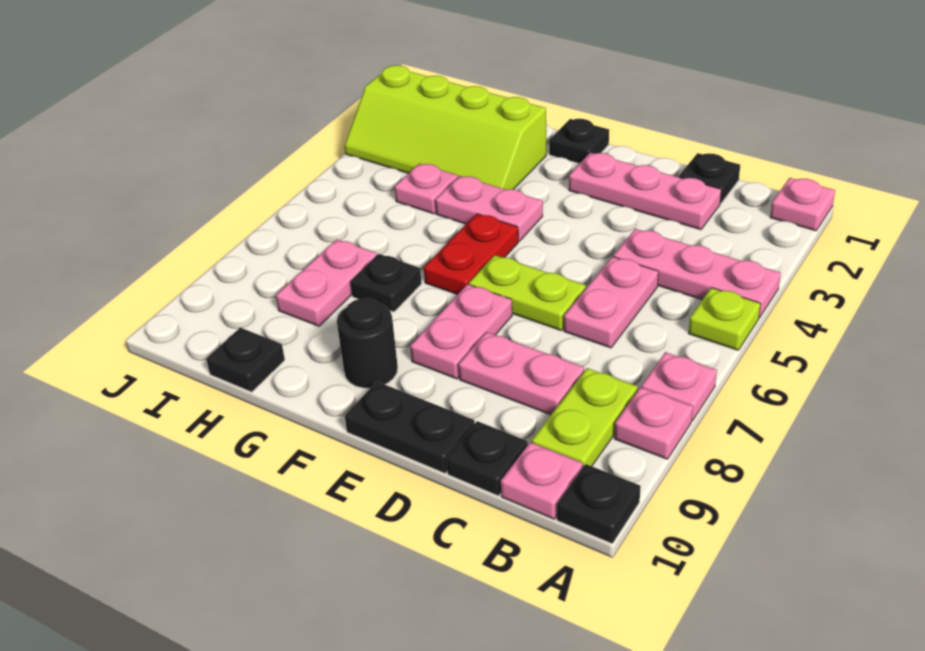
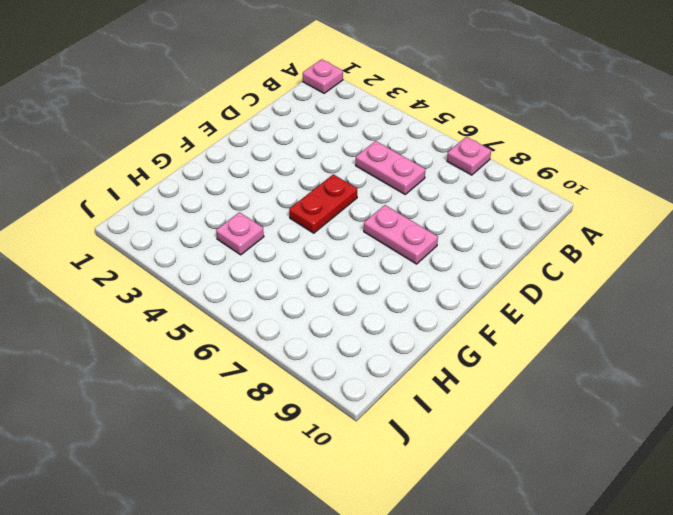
red 1x2 plate [289,174,357,233] -> red 1x2 plate turned to [424,214,518,295]
none -> pink 1x3 plate [613,229,781,318]
none -> lime 1x1 plate [689,288,761,350]
none -> pink 1x1 plate [614,387,693,459]

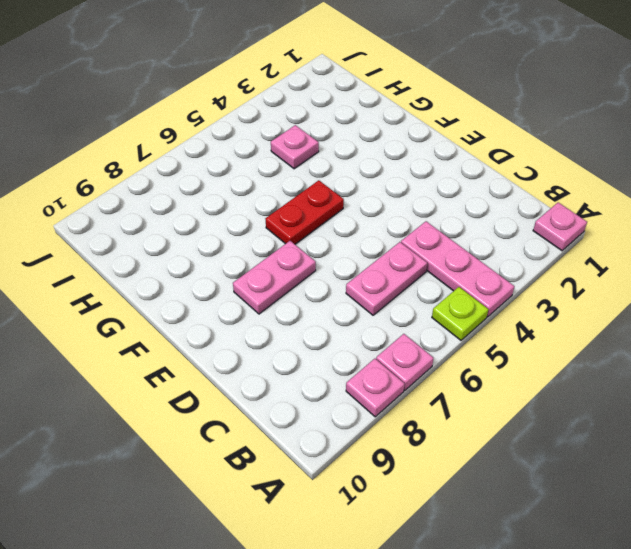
none -> black 1x1 plate [557,464,641,544]
none -> lime 1x2 plate [532,368,638,467]
none -> pink 1x1 plate [501,442,583,519]

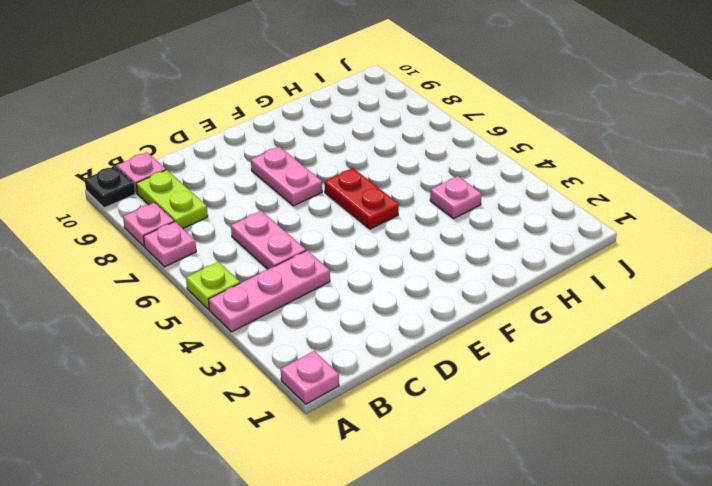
none -> black 1x1 plate [679,153,740,204]
none -> pink 1x3 plate [569,153,721,230]
none -> pink 1x2 plate [459,332,584,415]

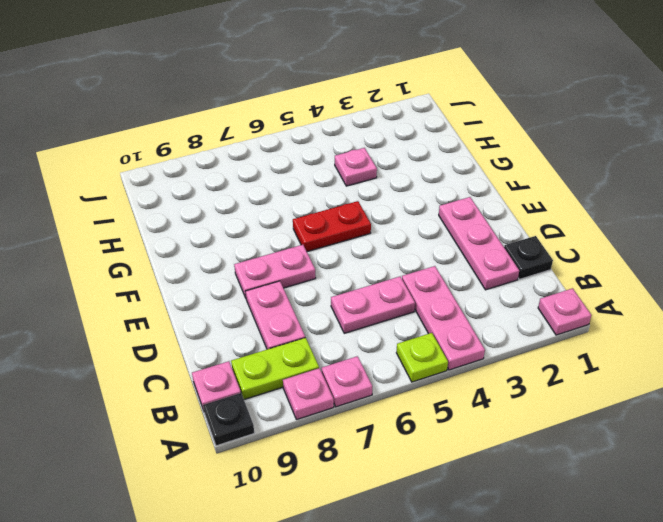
none -> black 1x1 plate [446,421,528,496]
none -> lime 1x2 plate [469,255,586,331]
none -> black 1x2 plate [345,382,475,473]

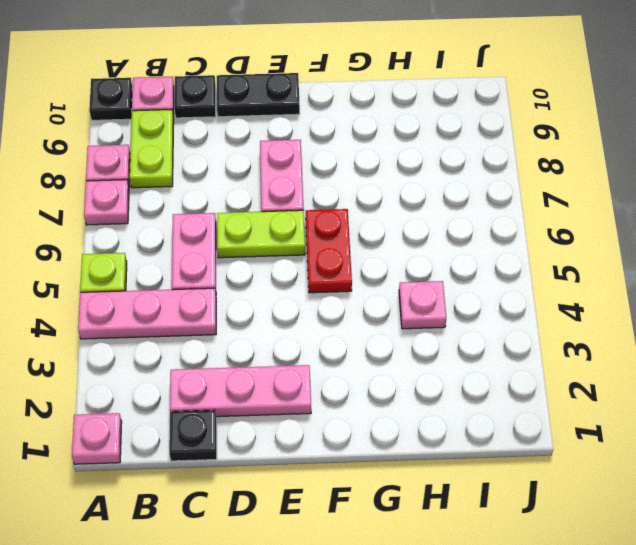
none -> pink 1x2 plate [459,332,584,415]
none -> black 1x1 plate [549,119,609,164]
none -> pink 1x2 plate [435,176,543,241]

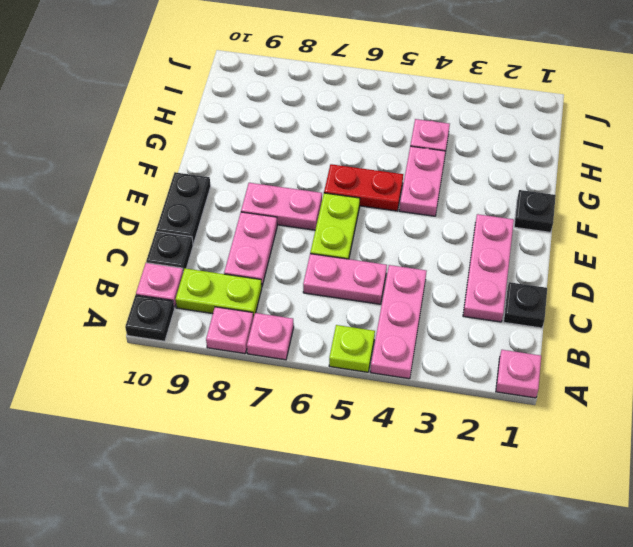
none -> black 1x1 round brick [337,298,398,388]
none -> lime 2x4 slope [345,65,546,190]
none -> black 1x1 plate [350,254,422,312]

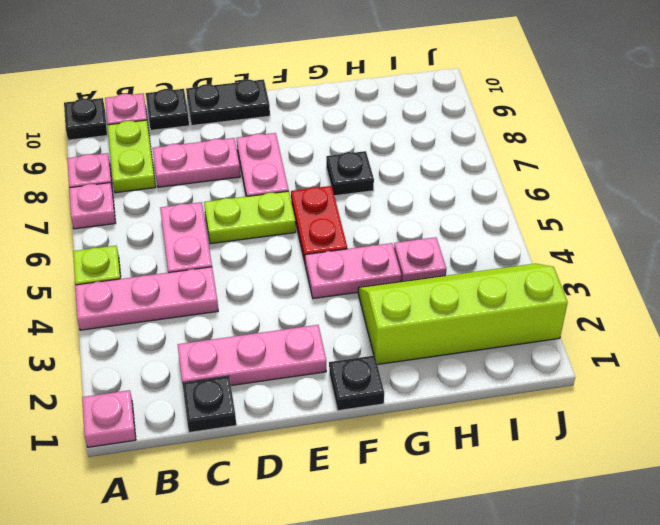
none -> black 1x1 round brick [337,298,398,388]
none -> pink 1x2 plate [276,239,377,326]
none -> black 1x1 plate [206,328,285,392]

